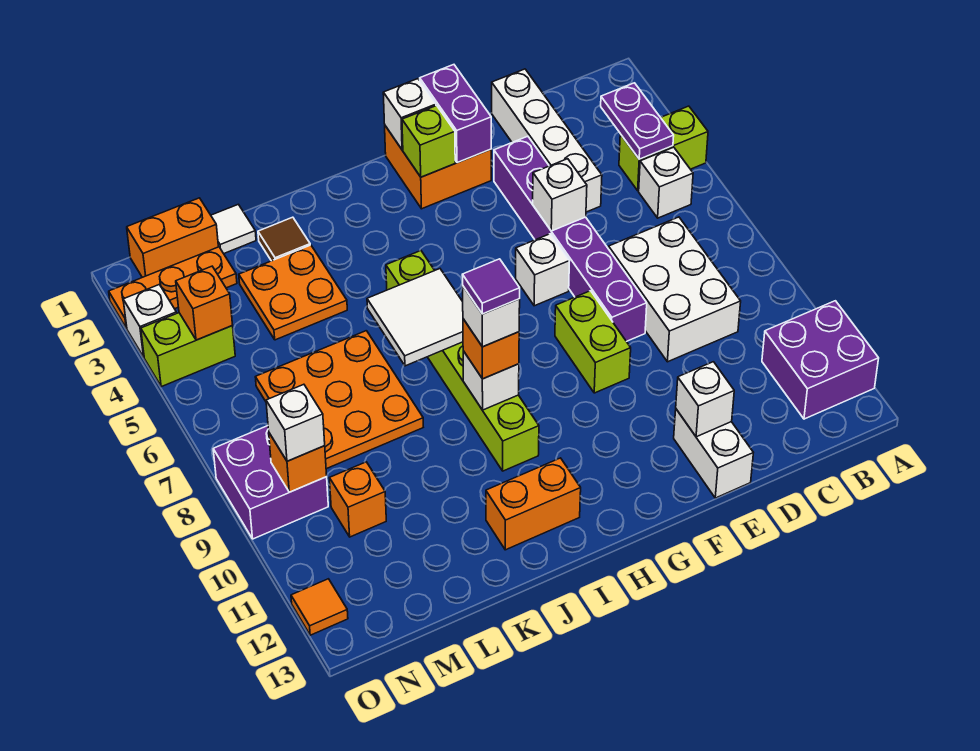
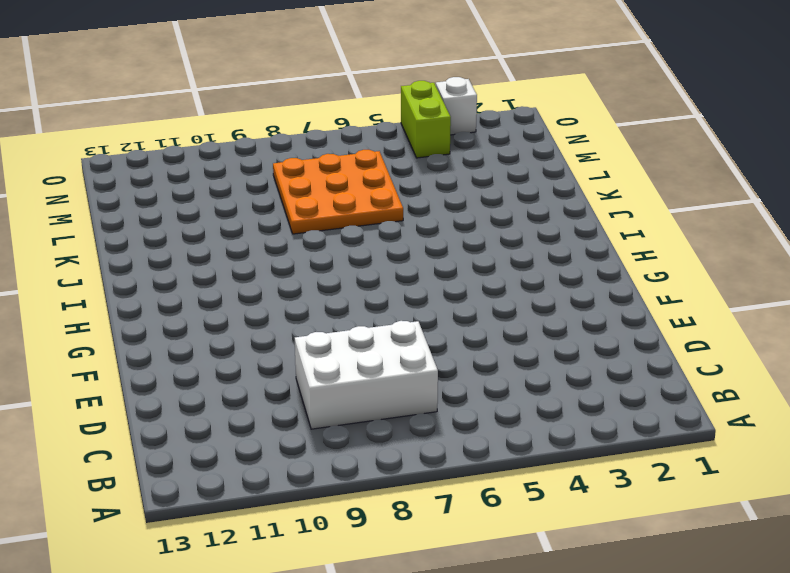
none -> lime 1x2 brick [619,106,708,191]
none -> purple 2x2 brick [762,301,879,419]
none -> white 1x1 brick [639,147,693,218]
none -> white 1x4 brick [492,69,602,212]

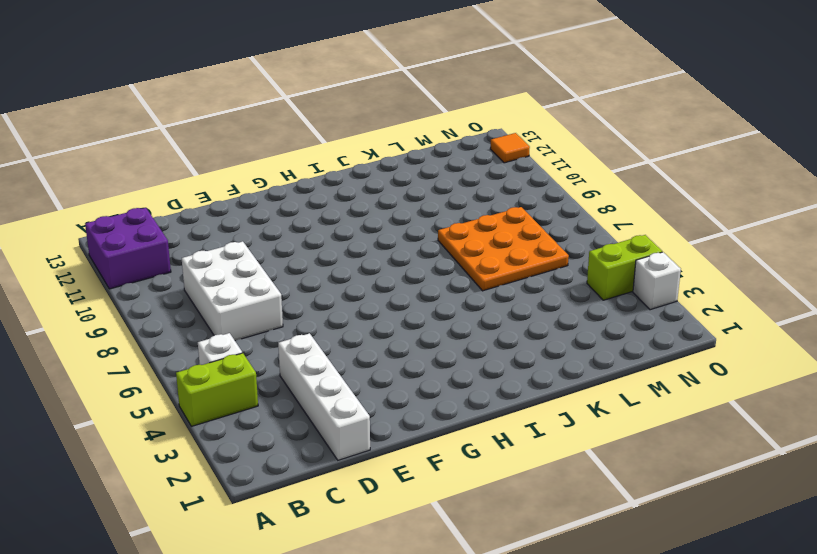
none -> purple 1x6 brick [494,136,647,341]
none -> white 1x2 brick [674,409,753,498]
none -> orange 2x2 brick [385,126,491,209]
none -> white 1x1 brick [516,234,569,306]

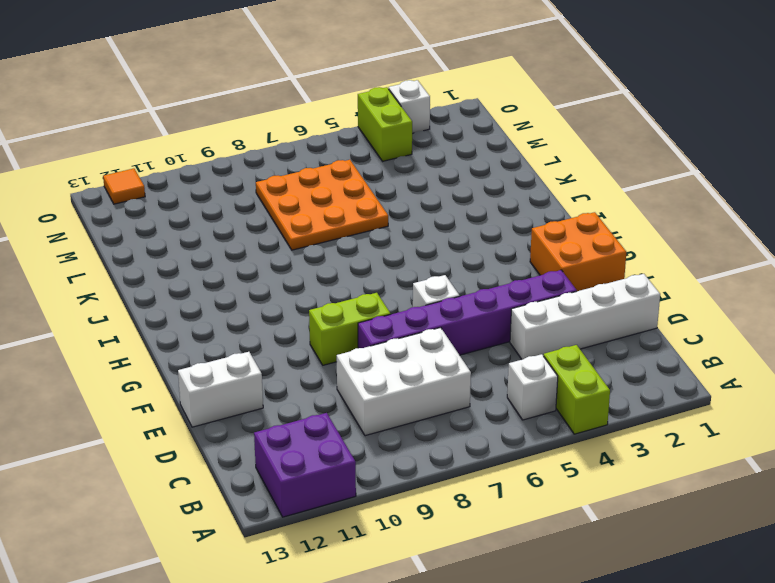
none -> lime 1x6 brick [386,251,539,471]
none -> orange 1x2 brick [486,458,581,550]
none -> brown 1x1 tile [258,217,310,261]
none -> orange 2x2 plate [239,245,347,340]

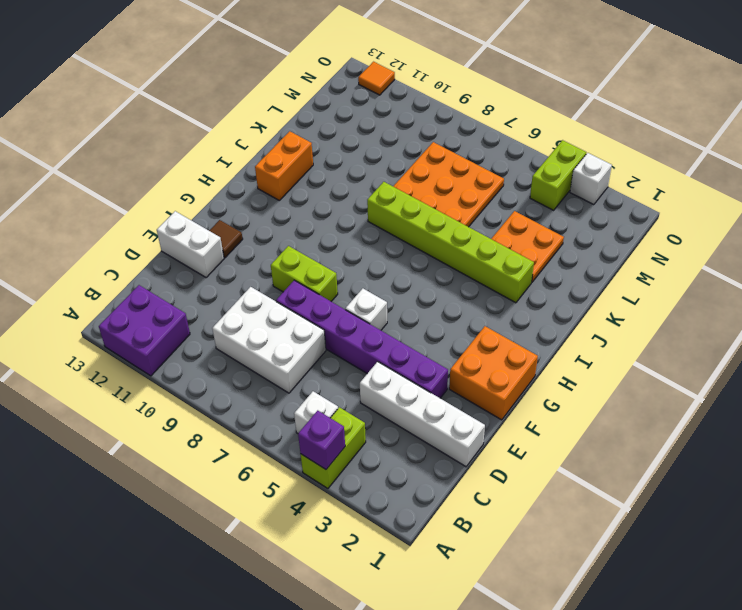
purple 1x1 brick [298,411,345,469] -> none
brown 1x1 tile [209,220,243,258] -> brown 1x1 tile moved to [258,217,310,261]
lime 1x6 brick [367,182,534,303] -> lime 1x6 brick moved to [386,251,539,471]
none -> white 1x1 tile [211,204,256,254]
none -> orange 1x2 brick [127,198,218,277]
none -> orange 1x3 plate [109,247,237,328]
none -> orange 1x1 brick [330,462,386,537]

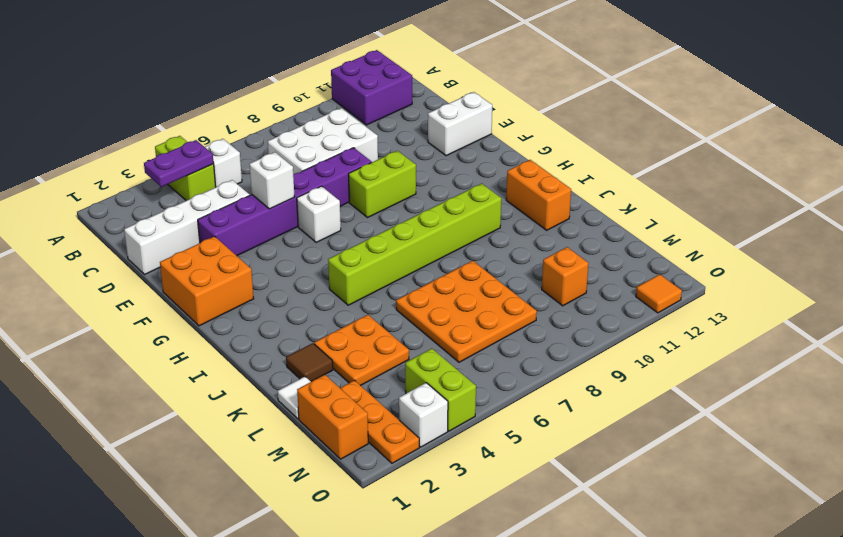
none -> purple 2x2 brick [213,426,328,539]
none -> white 1x1 brick [676,362,734,437]
none -> purple 1x2 brick [420,65,491,163]
none -> white 1x1 brick [383,79,436,150]

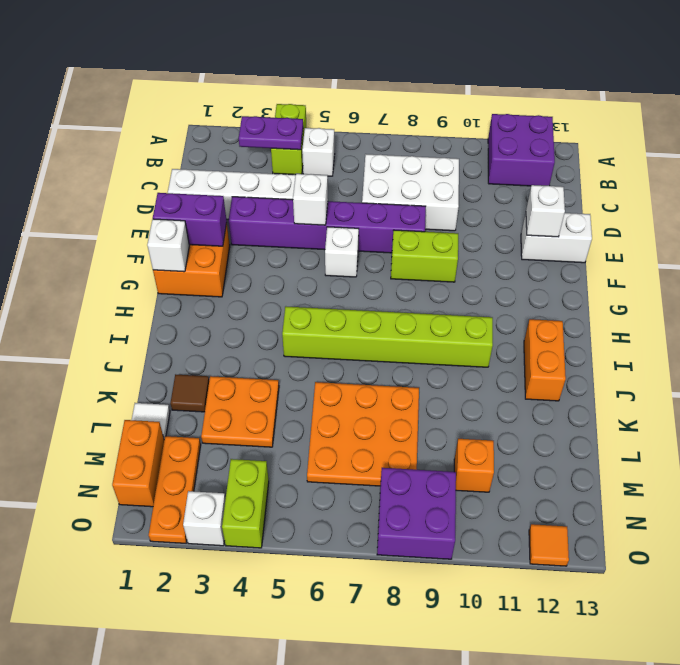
none -> lime 1x1 brick [402,106,455,177]
none -> white 2x2 tile [367,269,463,366]
none -> white 1x1 brick [463,351,519,410]
none -> orange 1x1 brick [176,266,232,340]

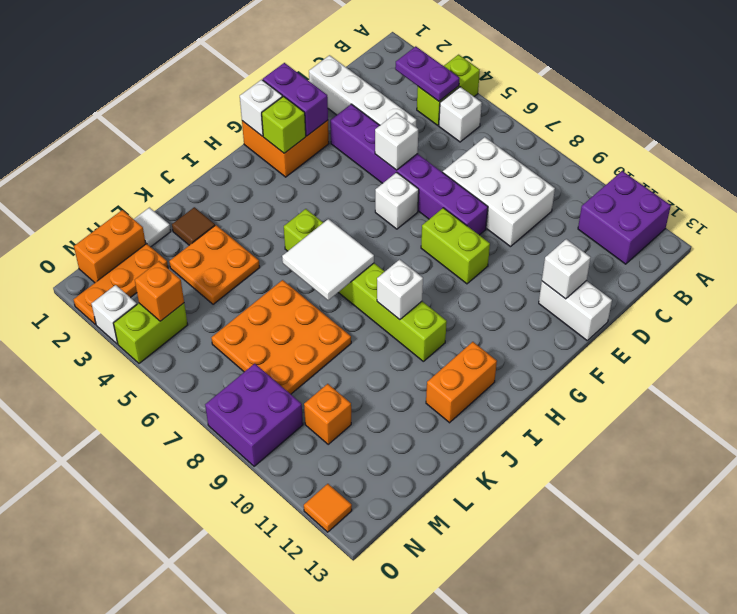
none -> orange 1x1 brick [269,433,327,492]
none -> orange 1x1 brick [463,319,519,379]
none -> white 1x1 brick [266,384,325,461]
none -> white 1x1 brick [463,286,520,347]

